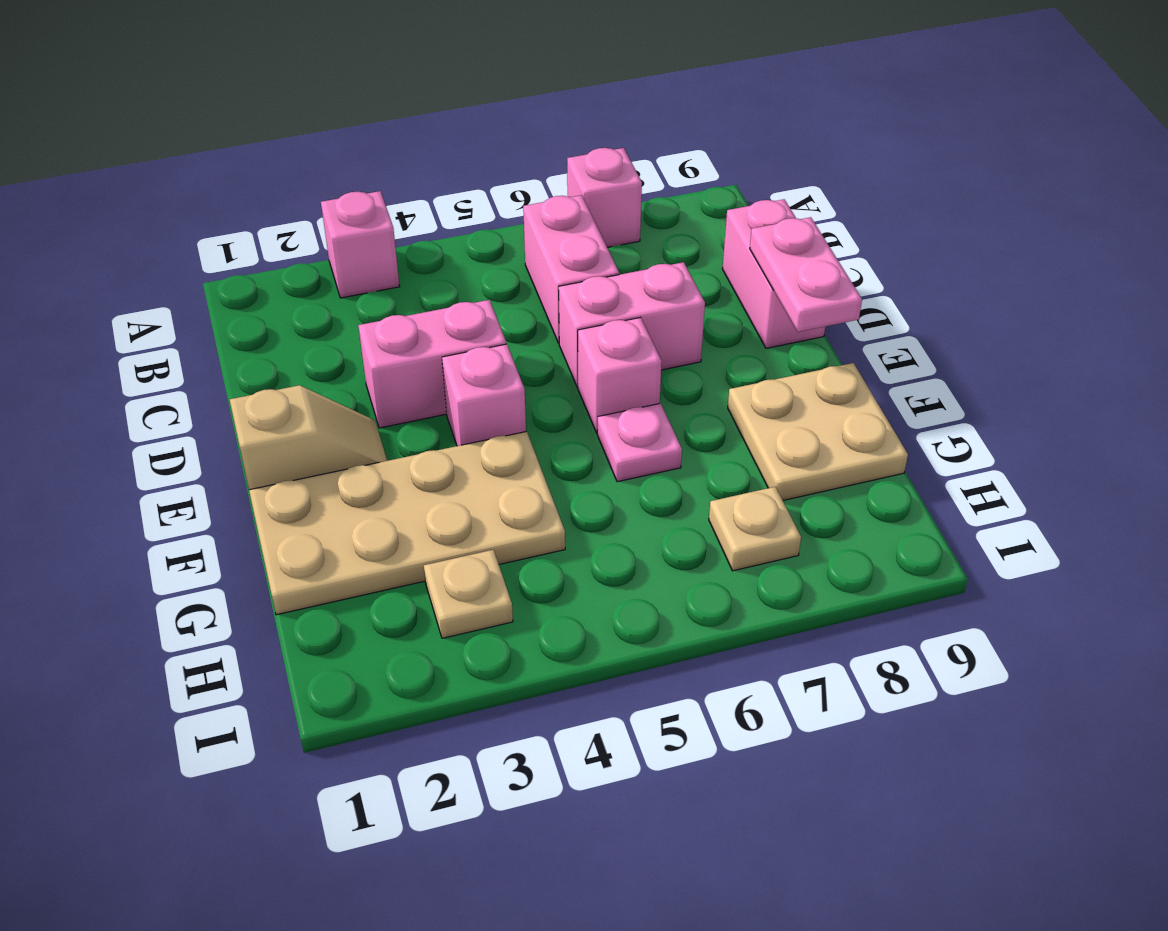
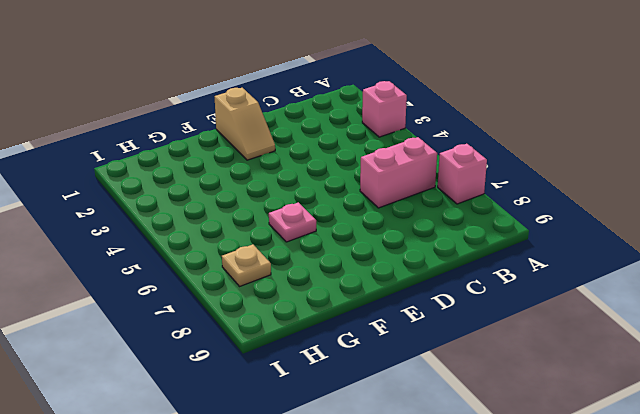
none -> pink 1x2 brick [723,199,825,348]
none -> pink 1x2 brick [358,300,506,428]
none -> pink 1x2 brick [559,262,705,387]

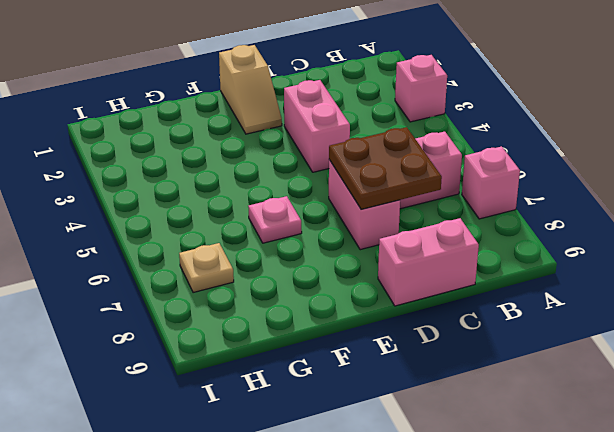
brown 2x2 plate [329,127,442,209] -> none
none -> pink 1x1 brick [442,344,526,446]
none -> pink 1x1 brick [578,317,662,433]
none -> tan 2x4 plate [249,432,565,615]

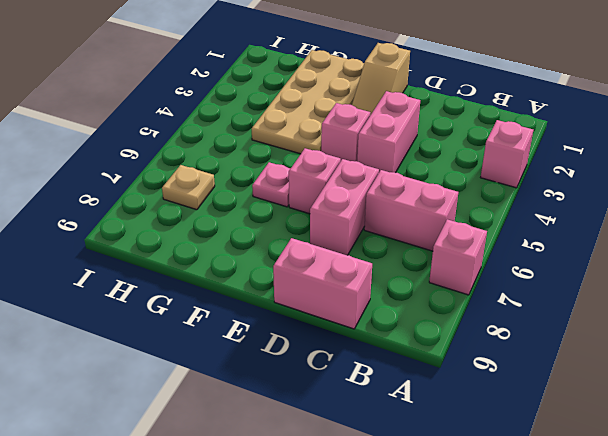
none -> tan 2x2 plate [728,363,908,500]
none -> tan 1x1 plate [424,550,513,638]
none -> pink 1x2 plate [750,217,862,332]

